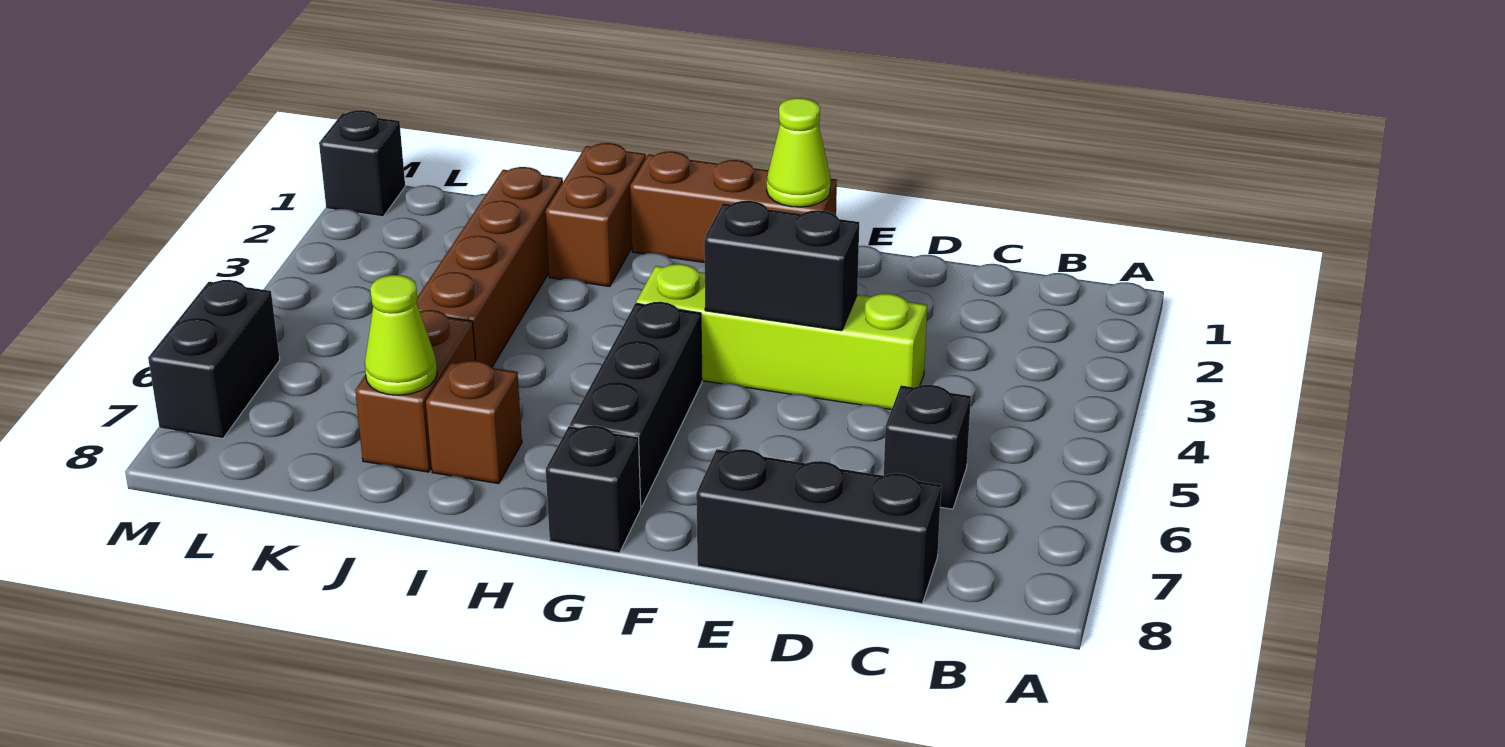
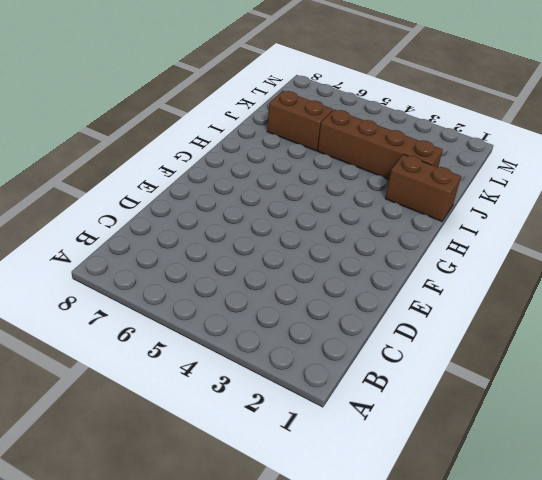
none -> black 1x1 brick [884,385,971,509]
none -> black 1x3 brick [696,449,941,604]
none -> lime 1x4 brick [636,264,927,410]

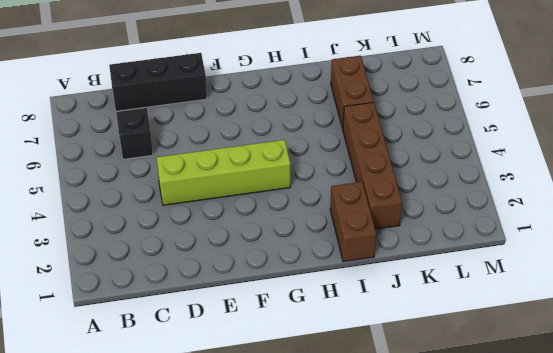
none -> brown 1x3 brick [630,151,837,263]
none -> black 1x3 brick [570,302,702,507]
none -> black 1x1 brick [546,426,641,553]

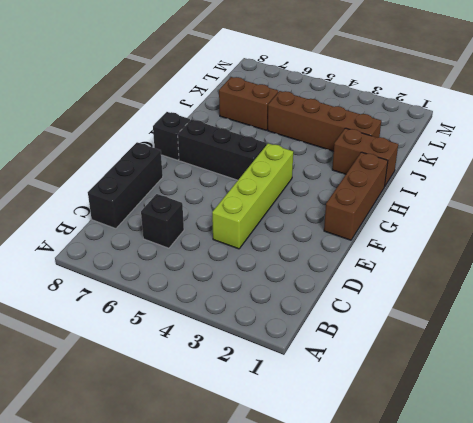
none -> brown 1x1 brick [426,361,522,484]
none -> black 1x1 brick [319,110,405,217]
none -> black 1x2 brick [148,280,280,438]

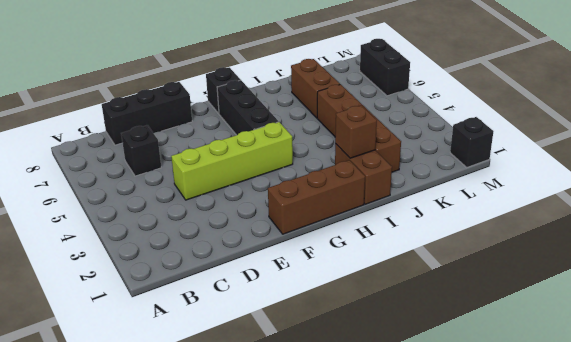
brown 1x1 brick [335,105,377,158] -> brown 1x1 brick moved to [426,361,522,484]
none -> black 1x2 brick [704,201,859,331]
none -> lime 1x1 cone [767,98,831,207]
none -> lime 1x1 cone [365,275,437,395]

